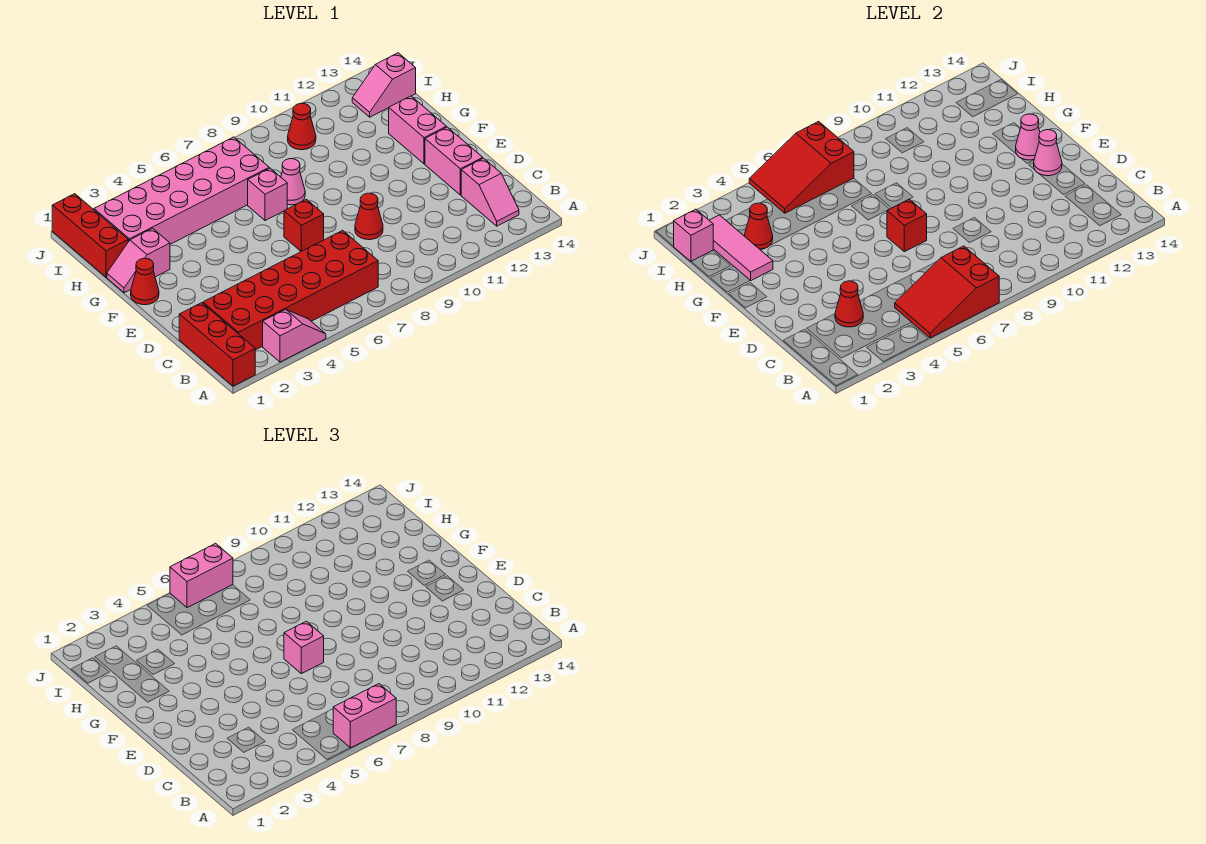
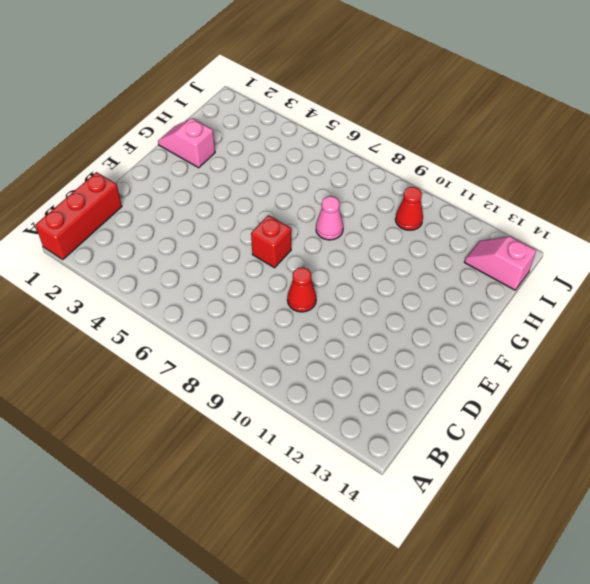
none -> pink 1x2 slope [263,309,326,362]
none -> red 2x6 brick [203,230,378,350]
none -> pink 1x2 slope [461,158,519,226]

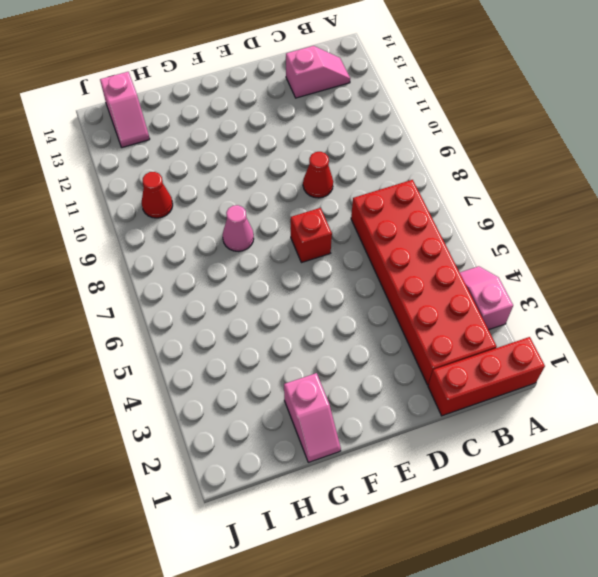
none -> pink 1x2 brick [425,127,483,195]
none -> red 1x1 cone [131,258,159,305]
none -> pink 1x2 brick [389,96,446,164]

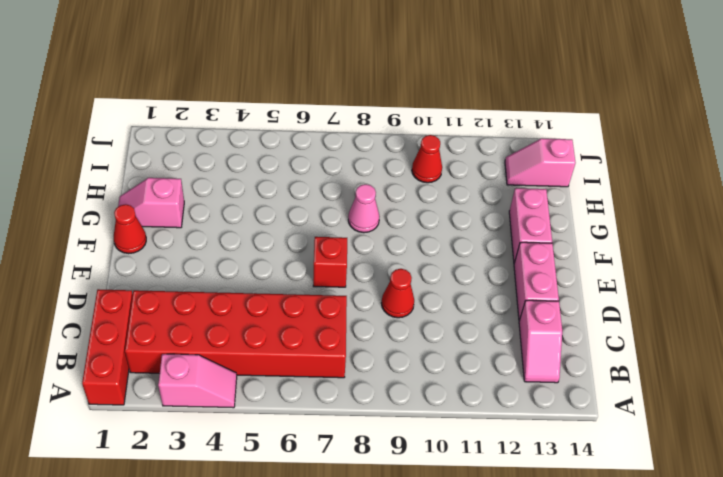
none -> pink 1x1 brick [248,168,287,221]
none -> red 1x3 brick [52,194,128,277]
none -> pink 2x6 brick [94,137,269,244]

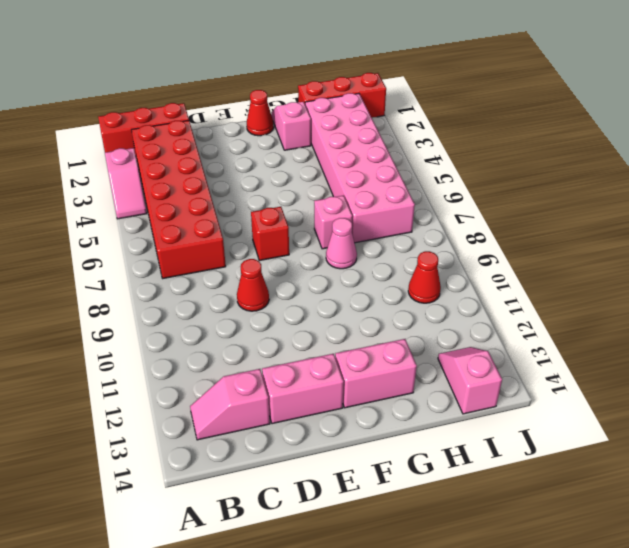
none -> red 2x3 slope [895,246,999,338]
none -> red 1x1 cone [835,281,863,327]
none -> red 1x1 brick [887,199,927,252]

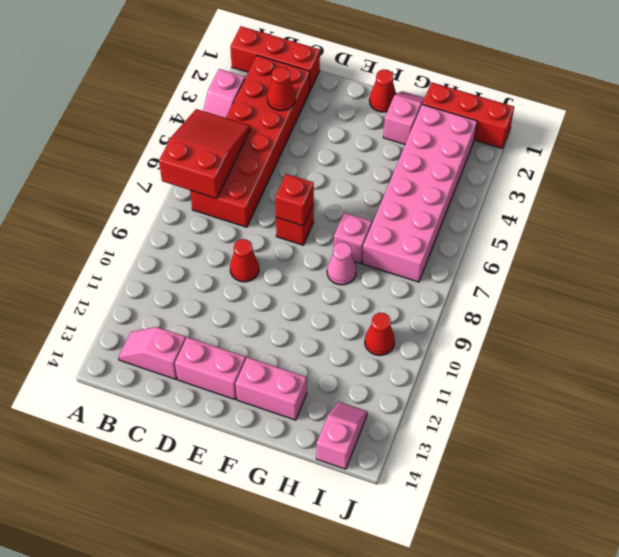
none -> pink 1x1 cone [1034,130,1062,176]
none -> pink 1x1 cone [1016,114,1040,160]
none -> pink 1x3 tile [709,215,773,281]

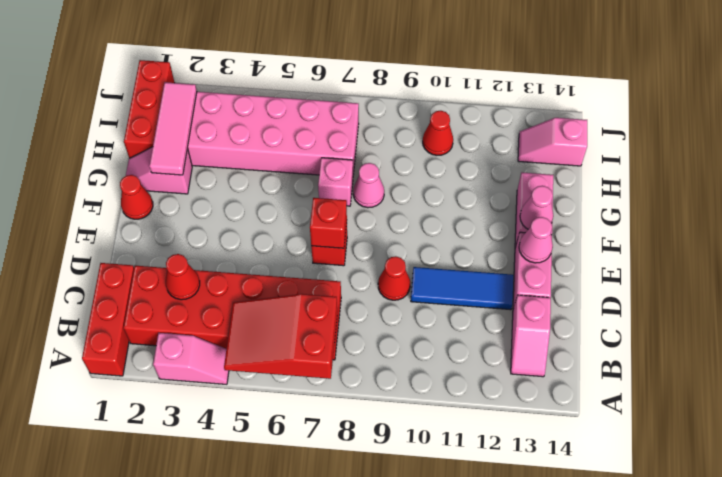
blue 1x3 tile [411,267,514,310] -> none
none -> red 1x1 cone [744,203,773,249]
none -> pink 1x1 brick [674,209,713,261]
none -> red 2x3 slope [749,121,854,213]

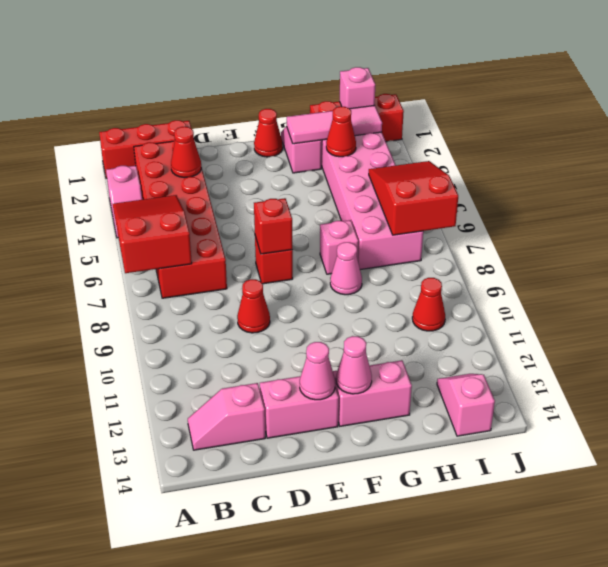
none -> pink 1x2 brick [333,684,396,748]
none -> pink 1x1 brick [284,621,324,674]
none -> pink 1x2 brick [170,543,233,608]

